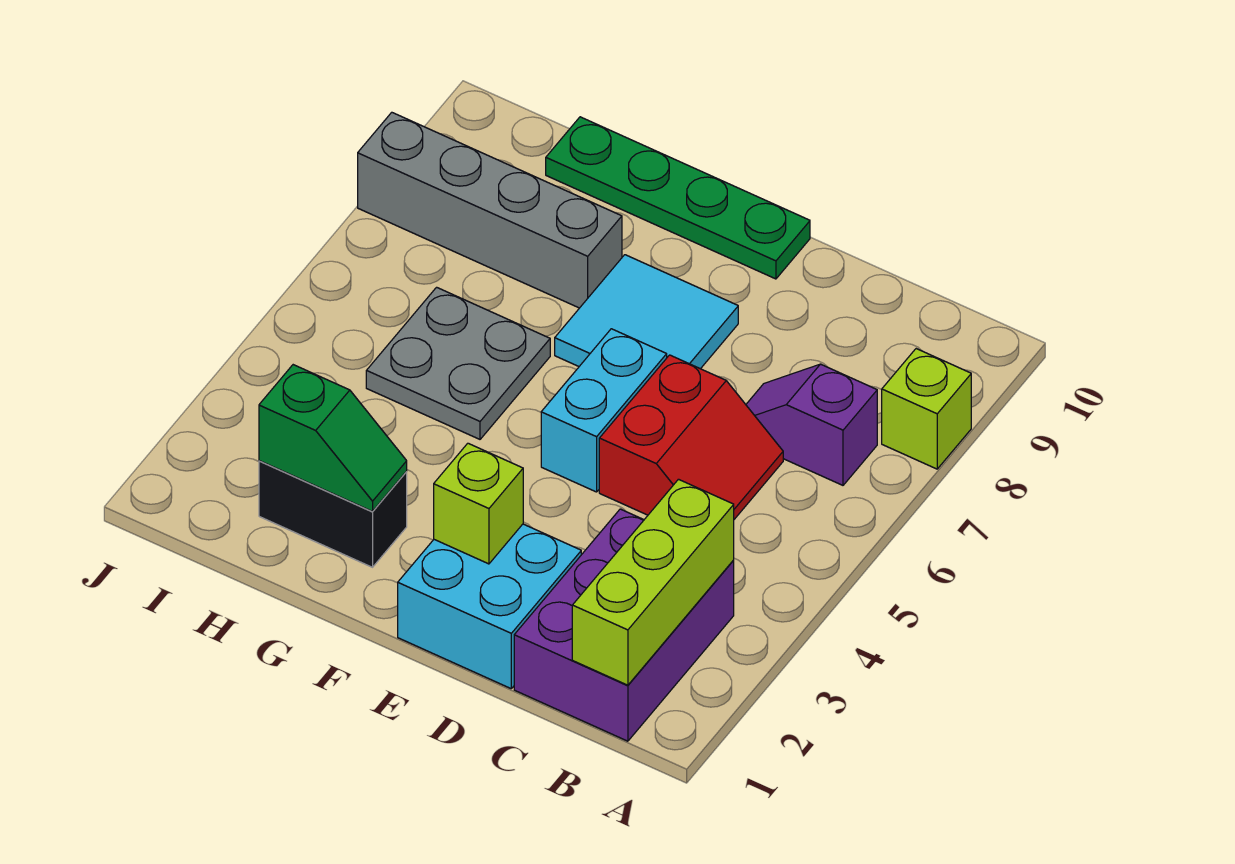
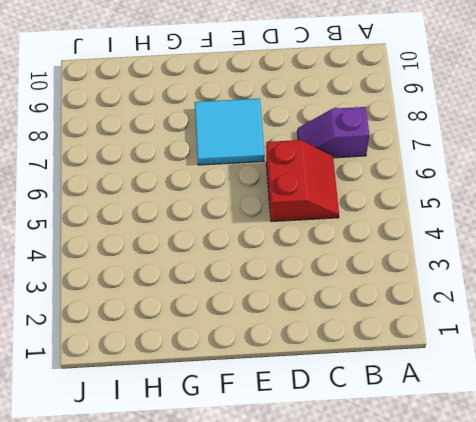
none -> lime 1x1 brick [882,349,971,469]
none -> purple 2x3 brick [514,509,734,741]
none -> cyan 2x2 brick [398,524,581,688]

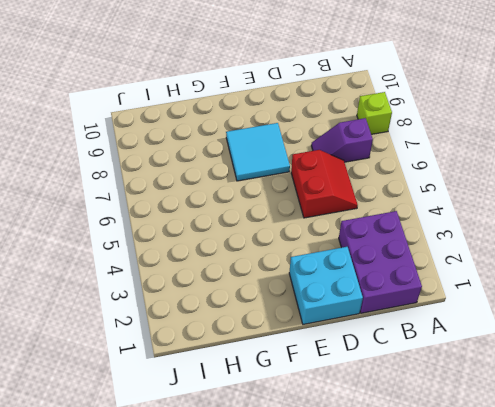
none -> cyan 1x2 brick [541,329,667,492]
none -> green 1x4 plate [546,117,810,279]
none -> black 1x2 brick [259,461,407,567]

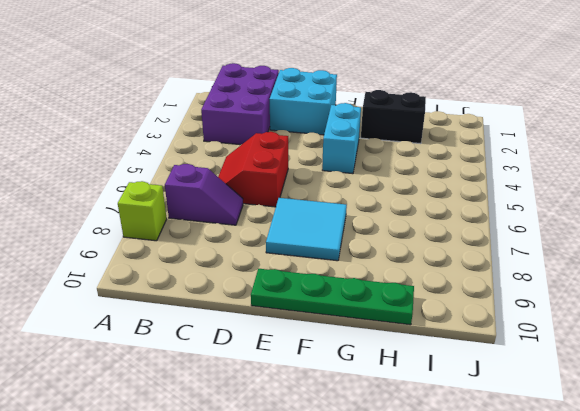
cyan 1x2 brick [322,103,361,174] -> cyan 1x2 brick moved to [541,329,667,492]
none -> grey 2x2 plate [366,287,550,439]
none -> grey 1x4 brick [358,112,622,308]
none -> lime 1x3 brick [572,479,734,685]

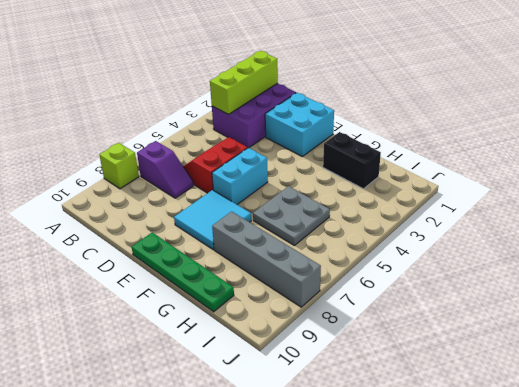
none -> lime 1x1 brick [434,443,523,564]
none -> green 1x2 slope [259,365,407,511]

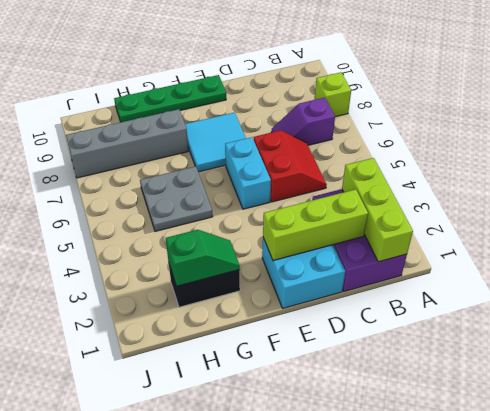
lime 1x3 brick [263,189,368,261] -> lime 1x1 brick [434,443,523,564]

